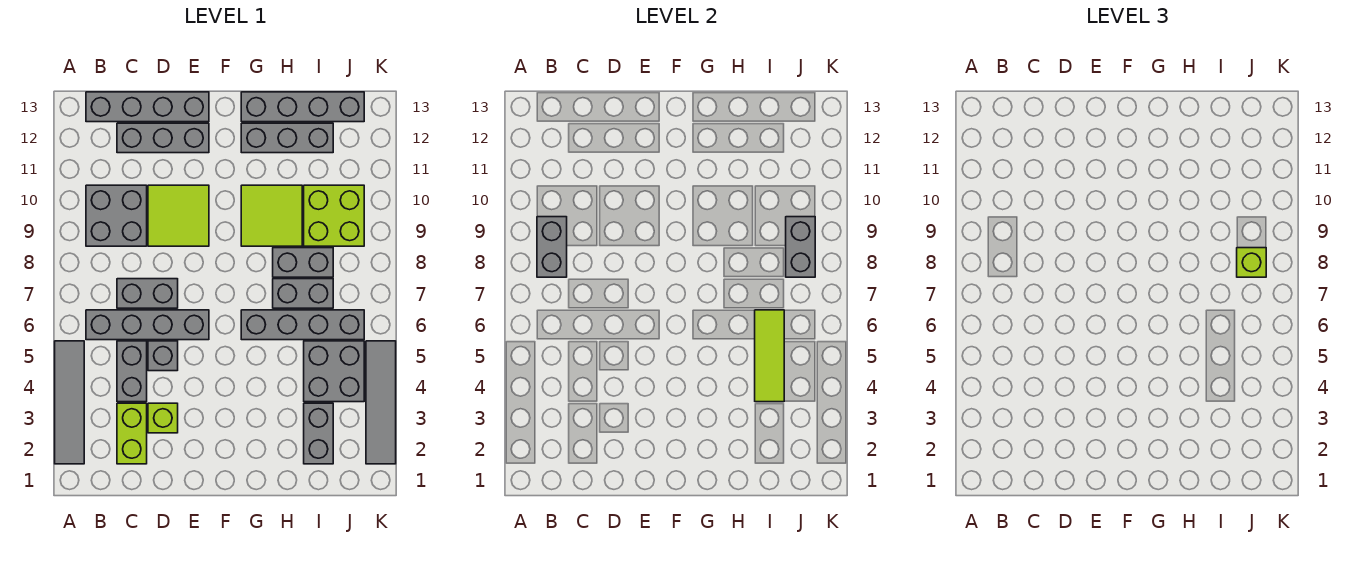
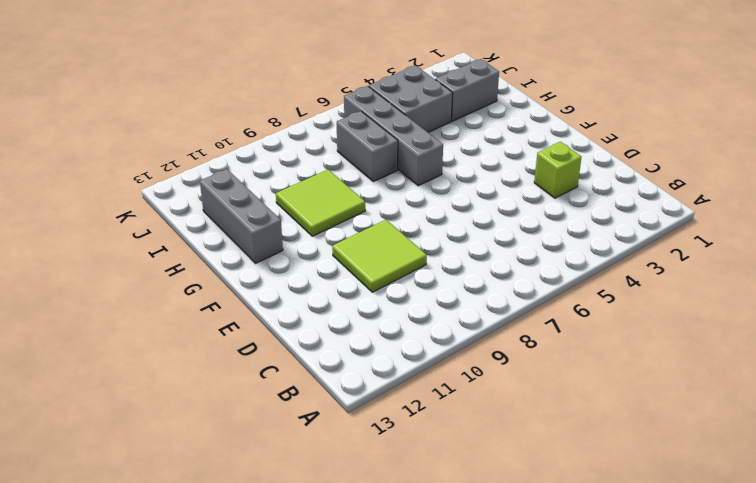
none -> grey 1x4 tile [55,341,84,464]
none -> grey 1x4 brick [86,310,209,340]
none -> grey 2x2 brick [86,185,147,246]

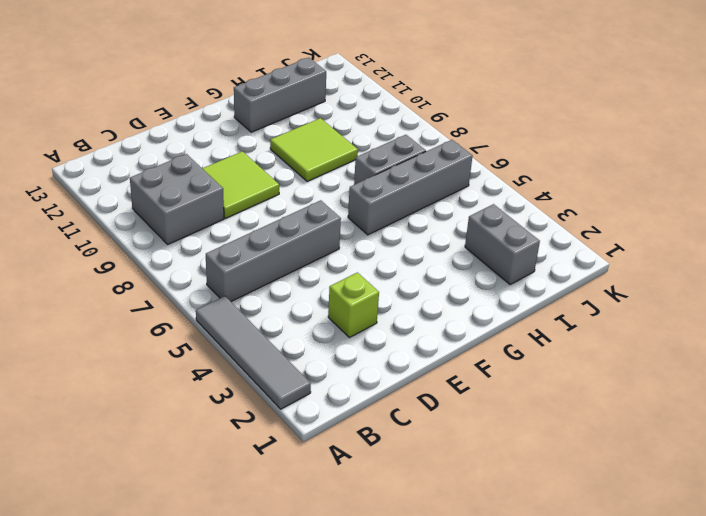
none -> grey 1x4 brick [86,92,209,122]
none -> lime 1x2 brick [117,403,147,464]
none -> grey 1x2 brick [117,341,147,402]

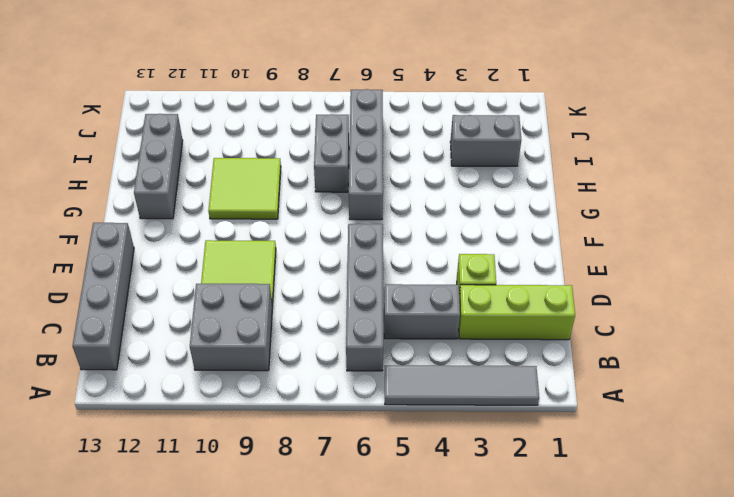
lime 1x3 brick [459,285,575,340] -> lime 1x2 brick [117,403,147,464]
none -> grey 1x2 brick [117,279,178,308]
none -> grey 1x3 brick [117,123,209,153]
none -> grey 1x1 brick [148,341,178,371]

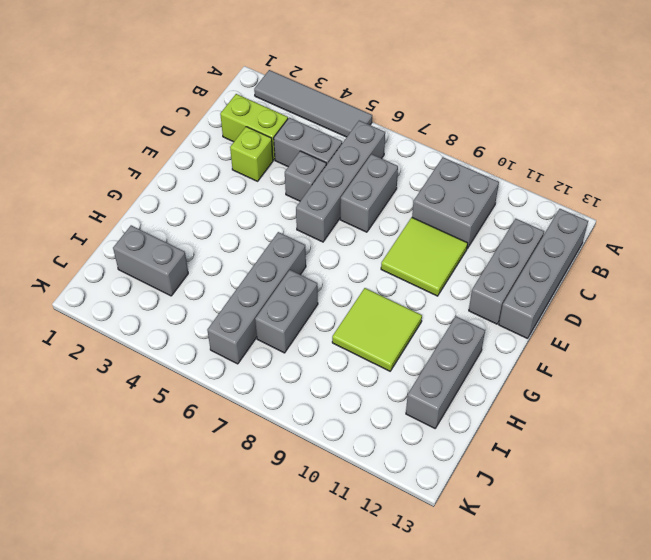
none -> grey 1x4 brick [241,92,364,122]
none -> grey 1x2 brick [273,248,333,277]
none -> grey 2x2 brick [304,341,364,402]

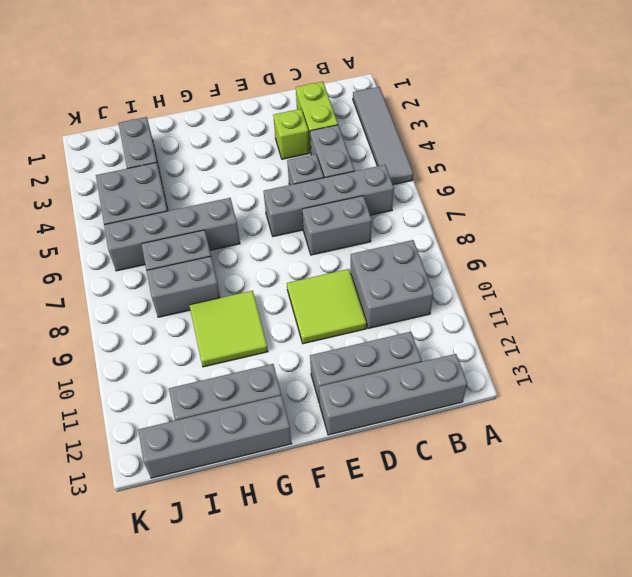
none -> lime 2x2 brick [304,185,364,246]
none -> grey 1x4 tile [366,341,396,464]
none -> grey 1x2 brick [537,217,567,277]

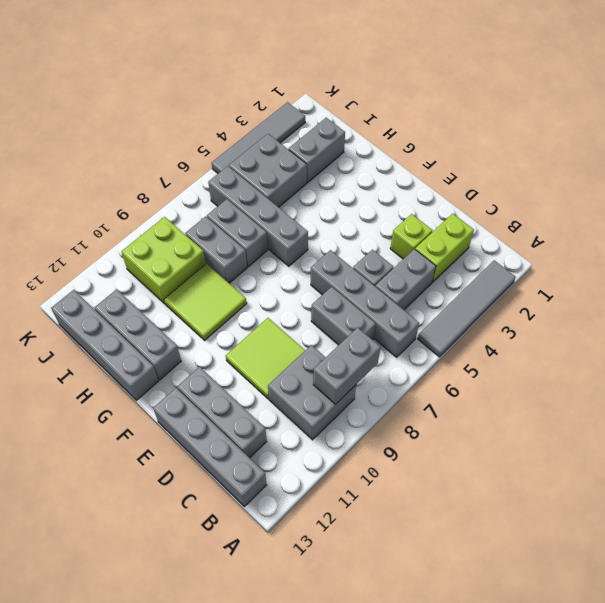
none -> lime 1x3 tile [755,310,784,402]
none -> grey 1x2 brick [786,217,815,277]
none -> lime 1x1 brick [1237,248,1266,277]

